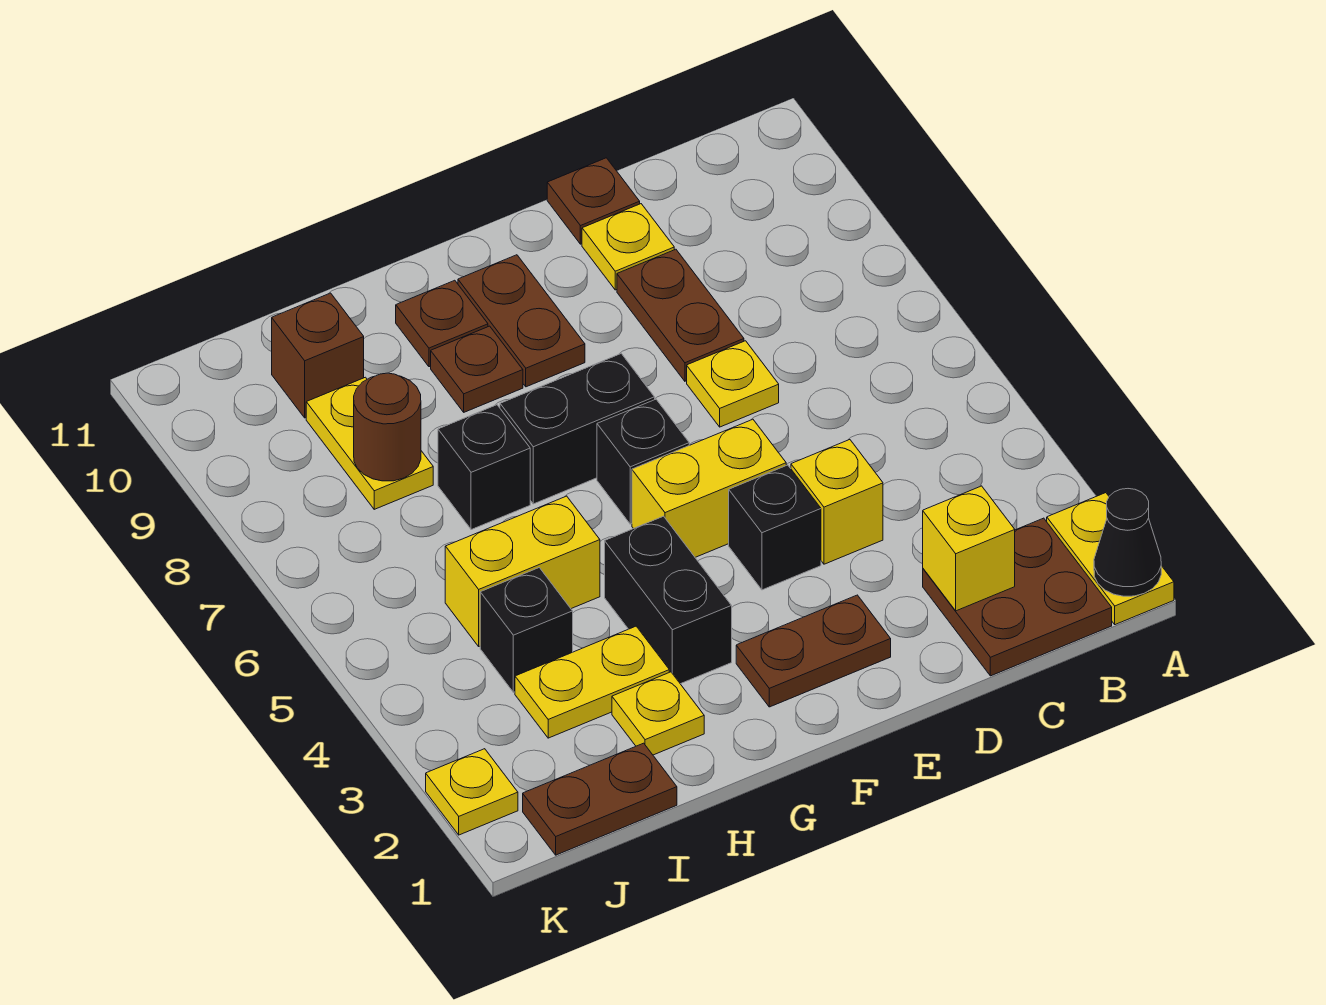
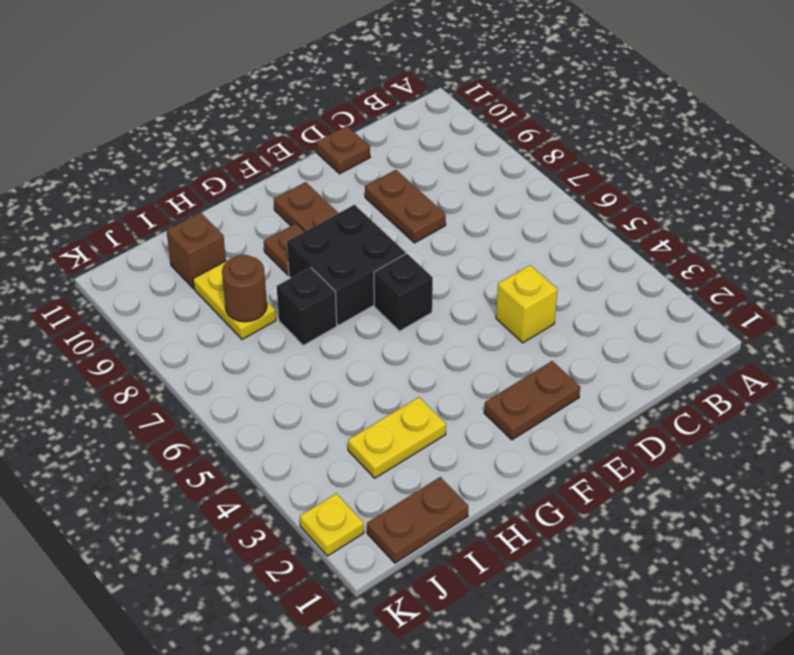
black 2x2 brick [287,205,406,325] -> black 1x2 brick [500,354,655,504]
none -> yellow 1x2 plate [1047,493,1174,625]
none -> brown 2x2 plate [923,518,1112,676]
none -> yellow 1x1 plate [687,341,779,427]

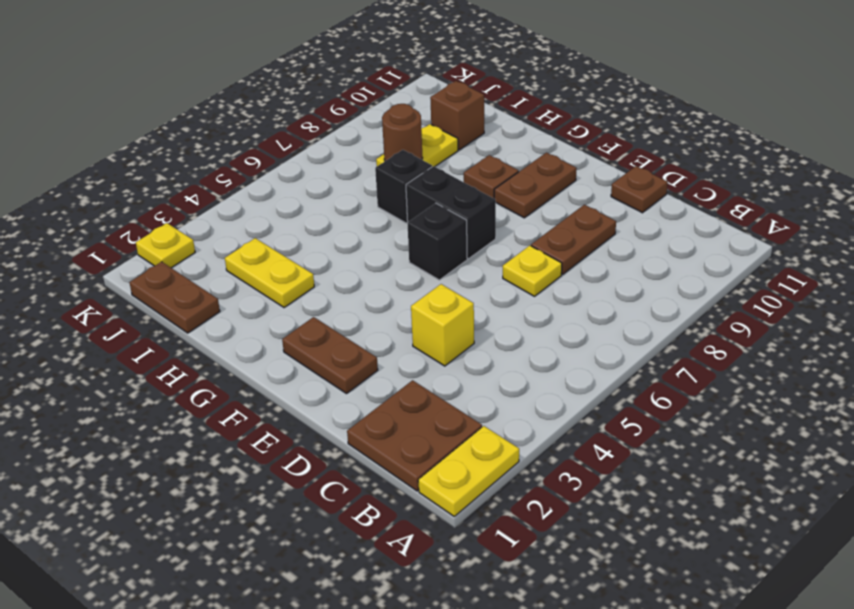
none -> yellow 1x1 plate [582,204,674,290]
none -> black 1x1 brick [729,465,821,590]
none -> yellow 1x2 brick [632,419,786,557]

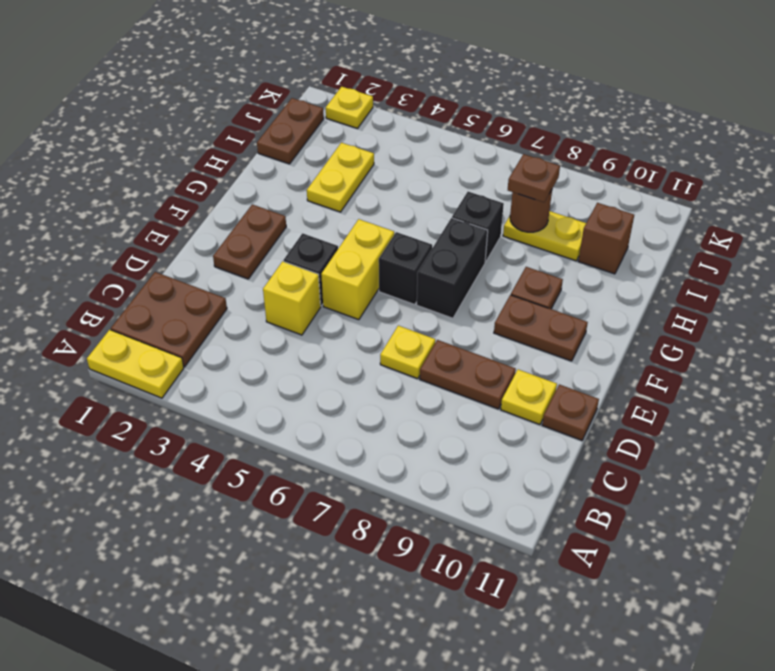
brown 1x1 plate [508,154,560,202] -> brown 1x1 plate moved to [396,280,488,367]
none -> black 1x2 brick [605,516,732,684]
none -> yellow 1x1 plate [612,672,704,755]
none -> yellow 1x2 brick [445,496,600,646]

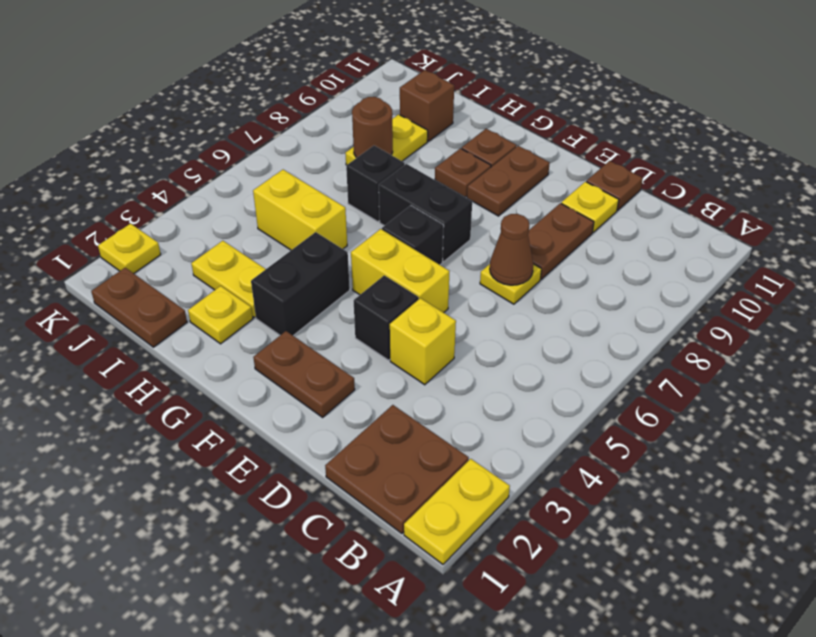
brown 1x1 cone [490,214,534,285] -> none
none -> black 1x1 brick [480,568,573,692]
none -> black 1x1 cone [1094,489,1161,596]
none -> yellow 1x1 brick [923,486,1015,611]

